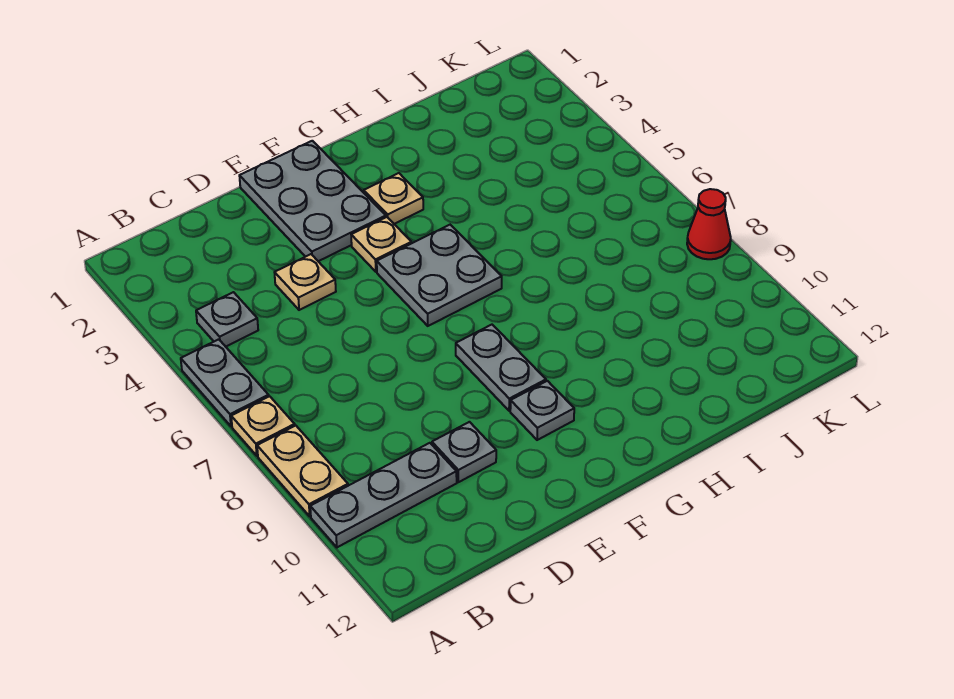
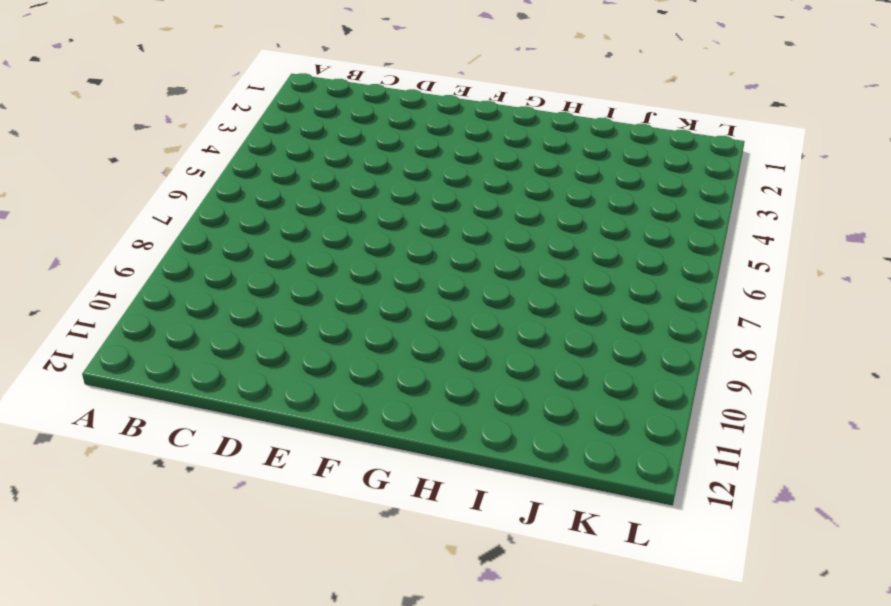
none -> grey 1x2 plate [181,339,269,426]
none -> tan 1x1 plate [231,396,295,456]
none -> tan 1x2 plate [257,425,348,516]

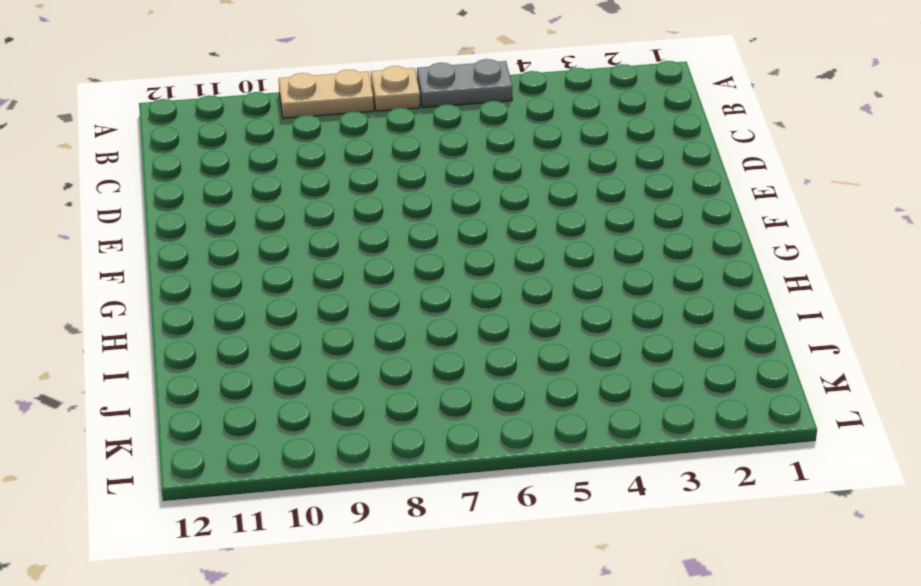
none -> grey 1x3 plate [310,443,457,547]
none -> grey 1x1 plate [196,292,258,347]
none -> tan 1x1 plate [274,254,336,310]

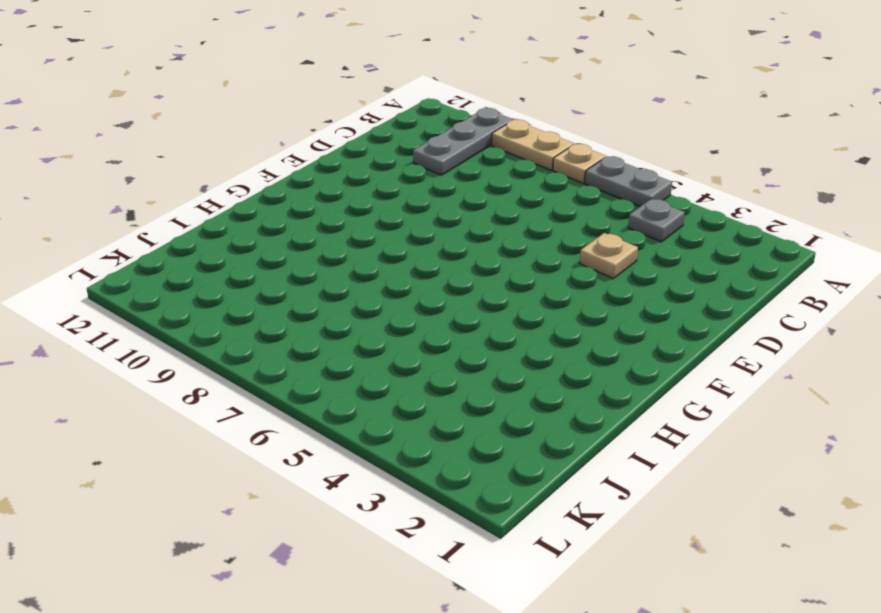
none -> grey 1x1 plate [432,422,496,482]
none -> grey 2x3 plate [239,141,386,261]
none -> tan 1x1 plate [351,217,411,272]

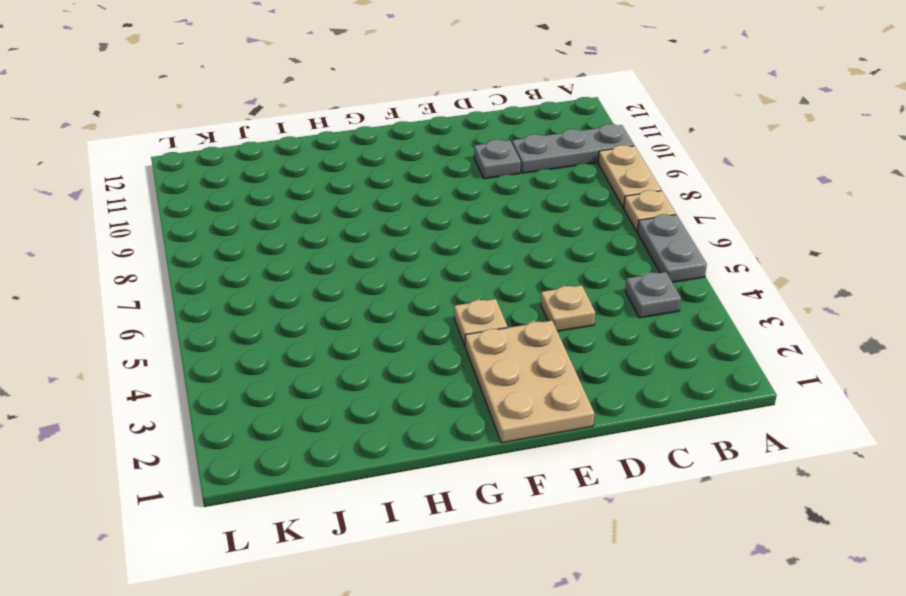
tan 2x3 plate [465,321,594,443] -> grey 2x3 plate [239,141,386,261]
none -> grey 2x2 plate [377,225,502,326]
none -> grey 1x2 plate [456,325,546,411]
none -> grey 1x1 plate [510,381,574,440]

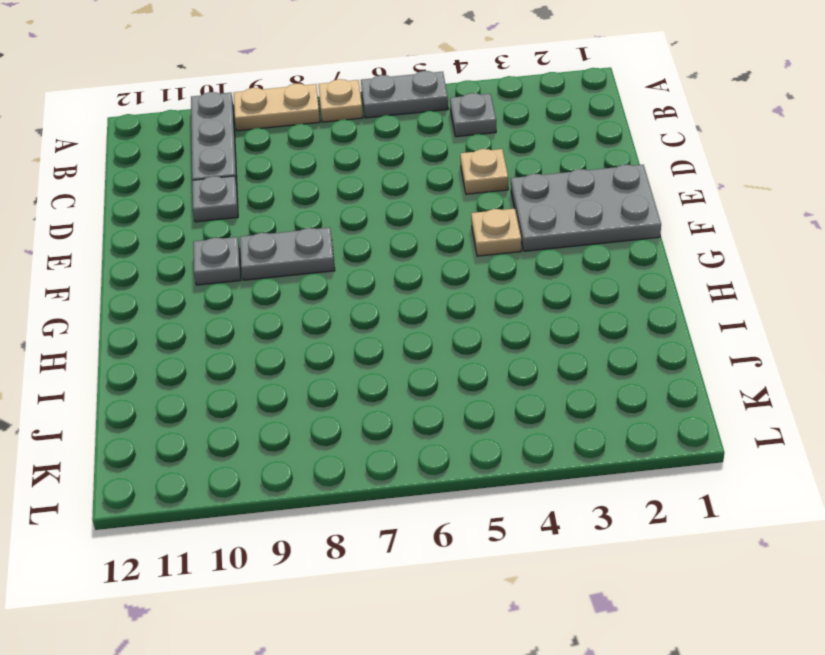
none -> grey 2x2 plate [377,225,502,326]
none -> tan 1x1 plate [364,173,423,224]
none -> red 1x1 cone [687,189,731,259]

